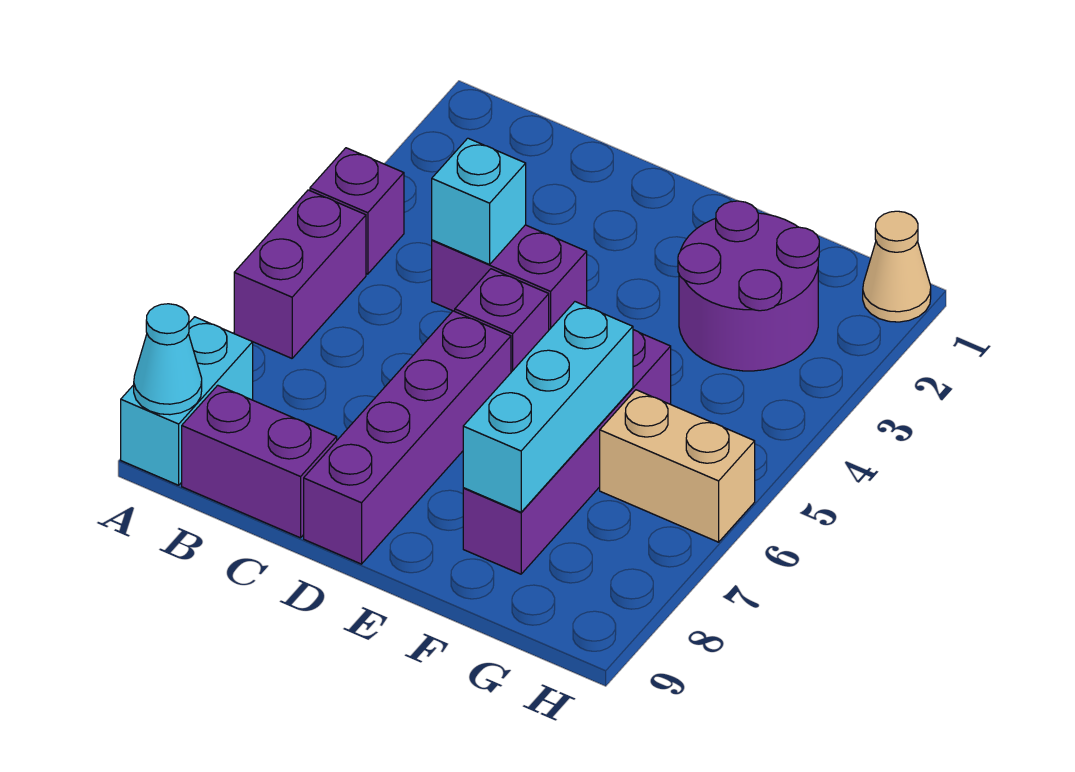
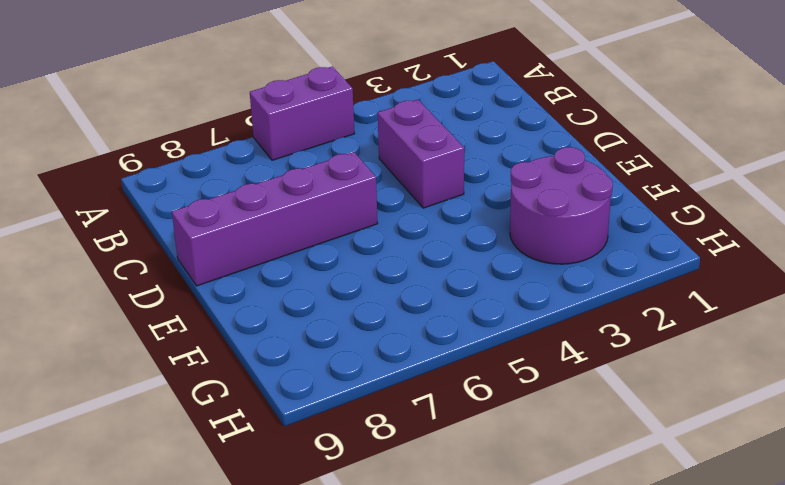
none -> purple 1x1 brick [310,148,404,274]
none -> cyan 1x2 brick [121,317,253,485]
none -> purple 1x2 brick [182,385,337,538]

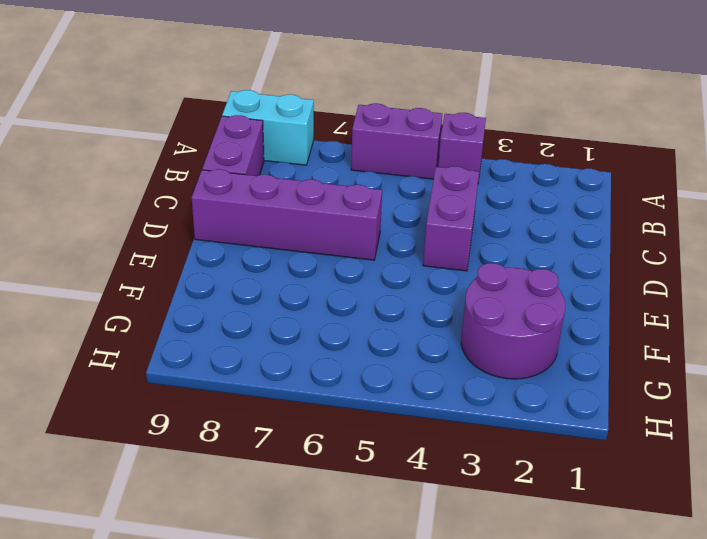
none -> purple 1x1 brick [455,269,549,372]
none -> purple 1x4 brick [463,330,671,574]
none -> tan 1x2 brick [600,390,755,542]

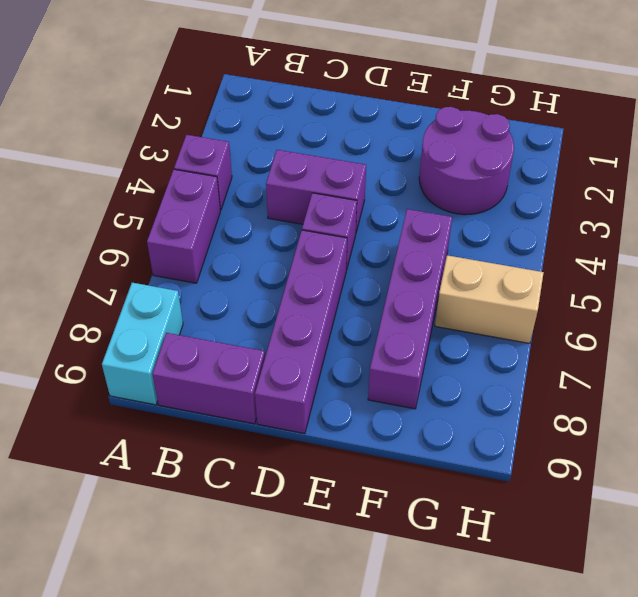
none -> tan 1x1 cone [863,211,931,322]
none -> cyan 1x1 cone [134,304,202,415]
none -> cyan 1x1 brick [432,138,526,264]

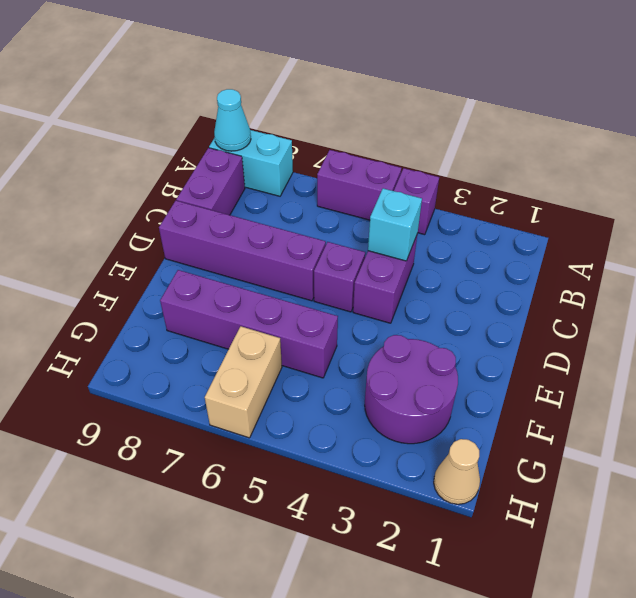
none -> cyan 1x3 brick [463,302,633,512]

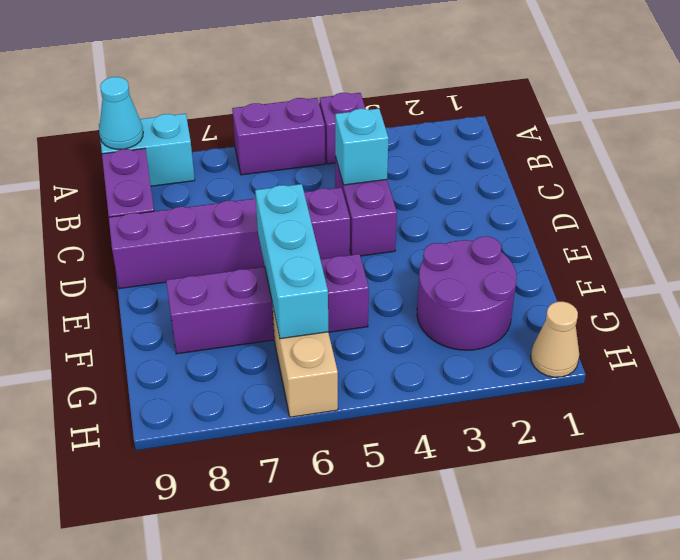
cyan 1x3 brick [255,184,328,339] -> cyan 1x3 brick turned to [463,302,633,512]

